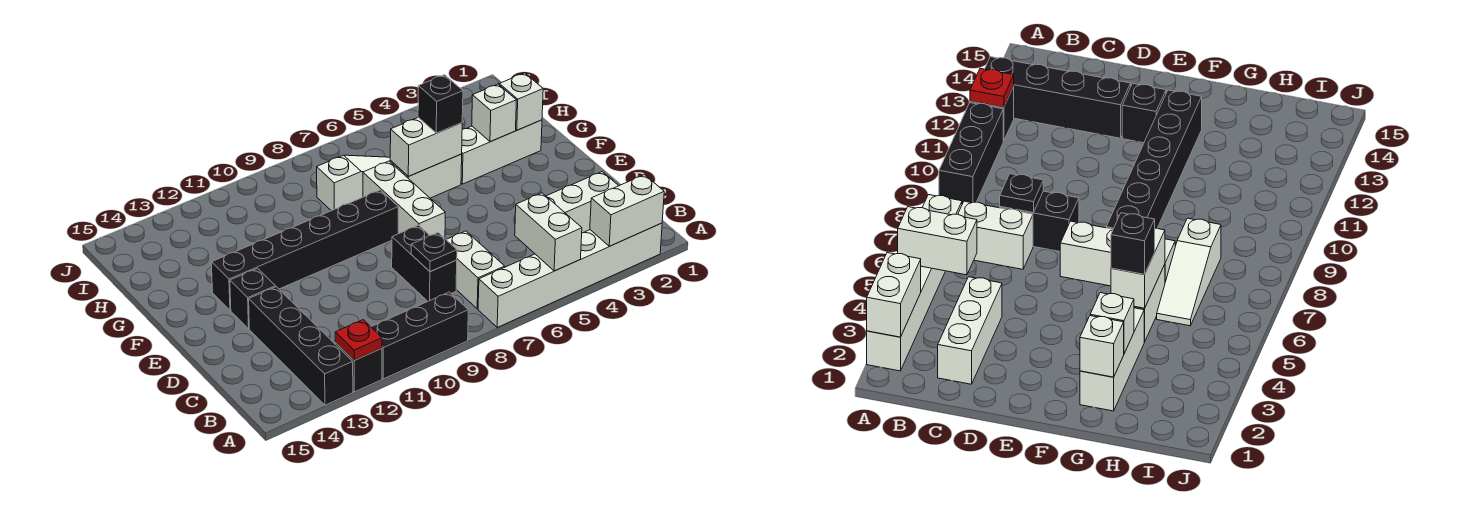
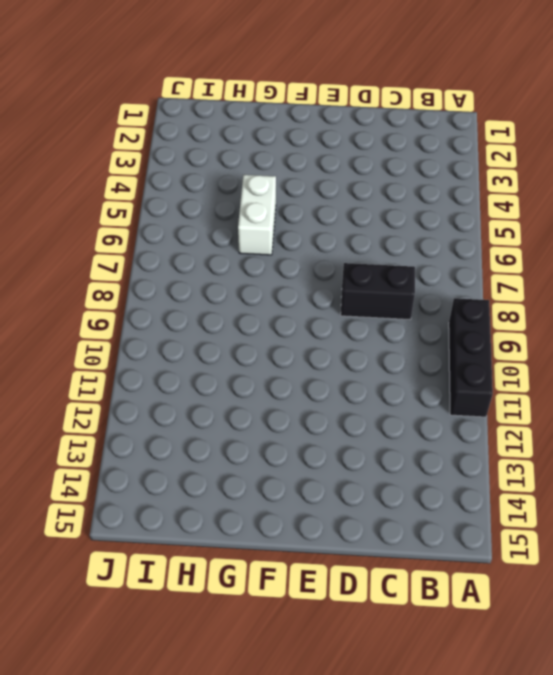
none -> white 1x6 brick [478,223,662,327]
none -> black 1x1 brick [335,343,382,392]
none -> black 1x4 brick [249,287,353,405]

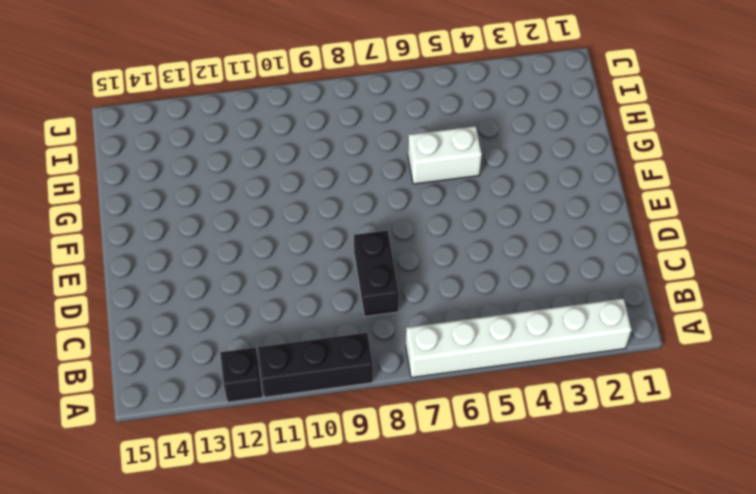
none -> black 1x4 brick [249,287,353,405]
none -> white 1x2 brick [446,231,505,309]
none -> white 1x3 brick [546,172,619,233]

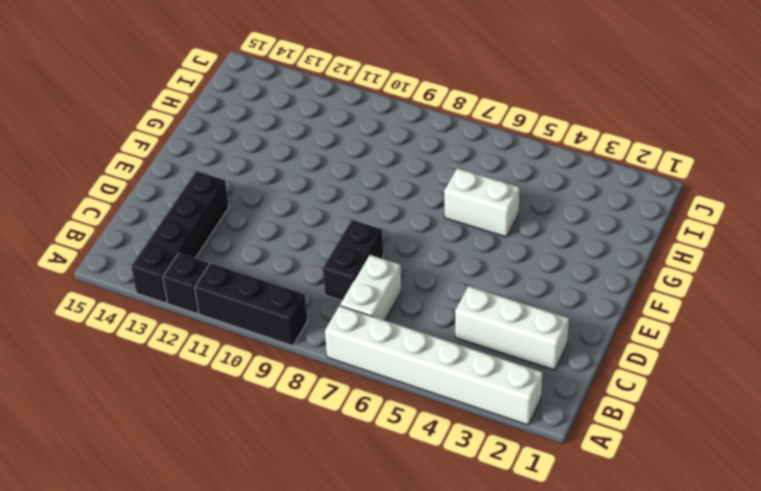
none -> white 1x3 brick [363,161,445,238]
none -> black 1x1 brick [230,268,275,329]
none -> black 1x6 brick [211,190,398,310]

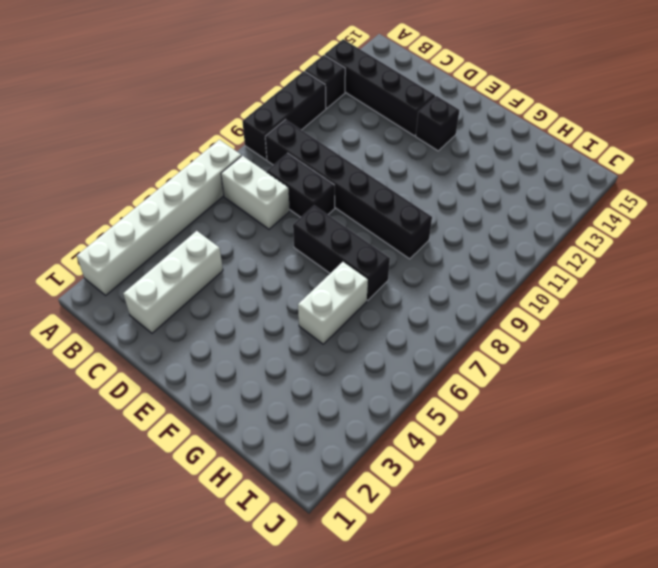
black 1x6 brick [265,120,432,259] -> black 1x6 brick turned to [211,190,398,310]
black 1x3 brick [293,206,390,300] -> white 1x3 brick [363,161,445,238]
none -> white 1x3 brick [461,120,542,184]
none -> white 1x3 slope [317,155,390,211]
none -> white 1x2 brick [590,175,664,246]

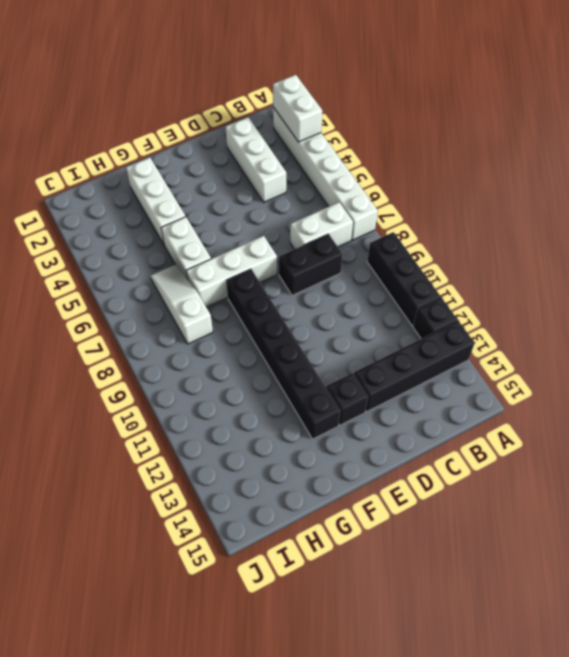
none -> white 1x2 brick [515,193,582,271]
none -> red 1x1 plate [335,320,382,360]
none -> black 1x1 plate [411,233,457,272]

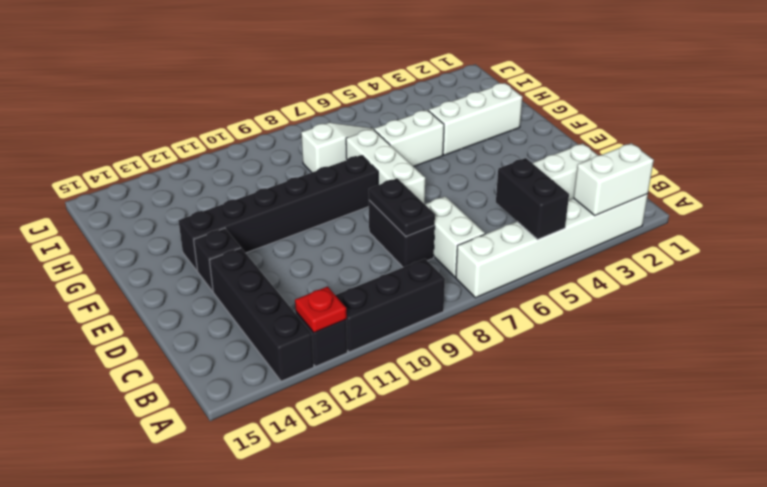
black 1x2 brick [496,158,569,239] -> white 1x2 brick [515,193,582,271]
black 1x2 plate [369,178,435,236] -> black 1x1 plate [411,233,457,272]
none -> white 1x1 brick [499,73,543,130]
none -> white 1x1 brick [472,84,516,142]
none -> white 1x2 brick [390,117,462,176]

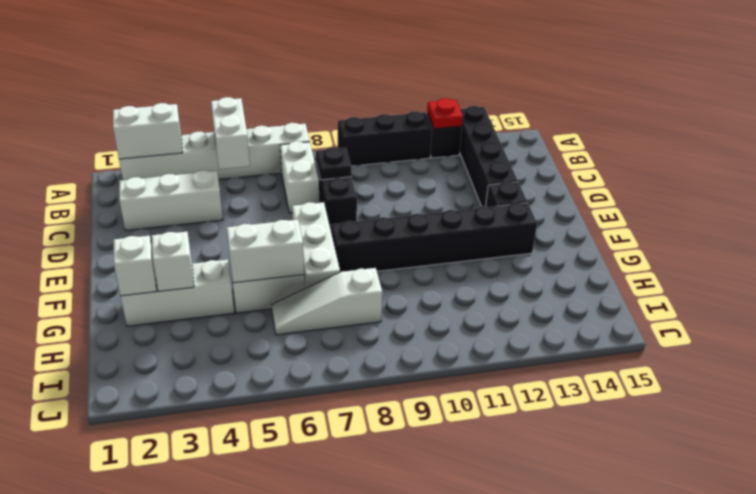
none -> black 1x1 brick [418,75,463,133]

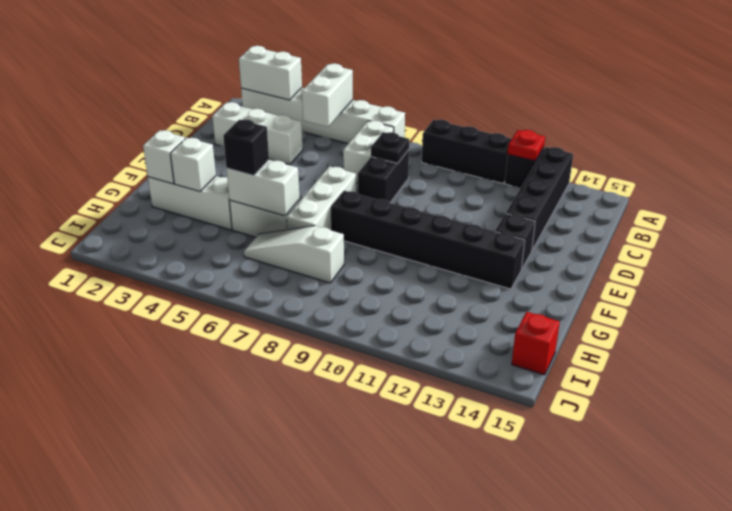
red 1x1 brick [512,312,560,375] -> none

